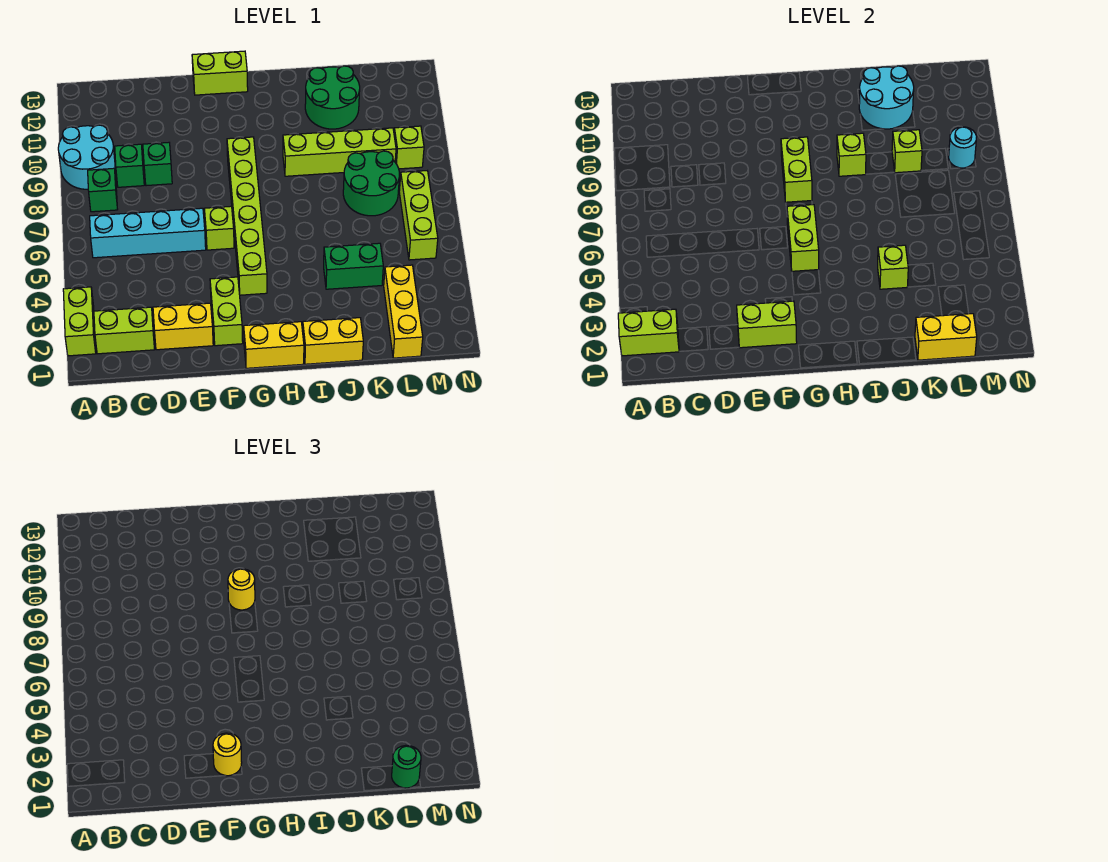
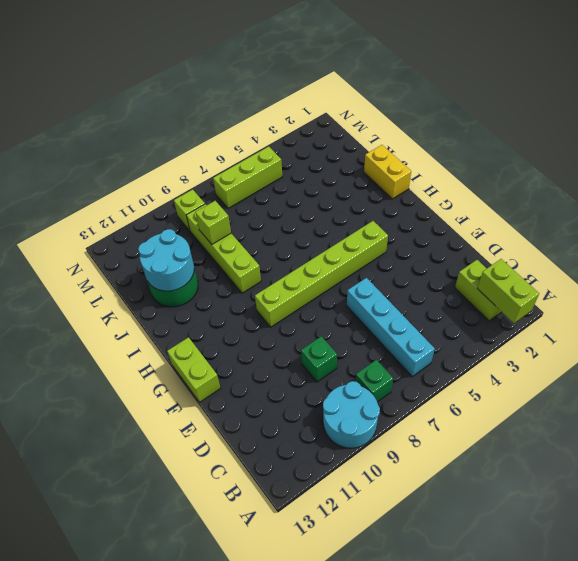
none -> lime 1x2 brick [63,287,96,356]
none -> green 1x1 brick [115,144,144,187]
none -> yellow 1x2 brick [153,303,213,350]
none -> lime 1x2 brick [210,277,243,346]

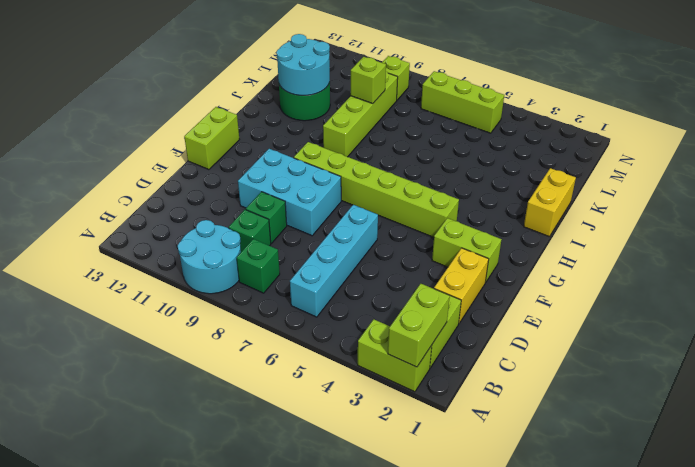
cyan 2x3 brick [238,149,341,236] -> none
none -> lime 1x1 brick [204,206,234,250]
none -> yellow 1x2 brick [244,322,304,368]
none -> green 1x2 brick [324,243,383,289]
none -> green 2x2 round brick [343,151,399,216]

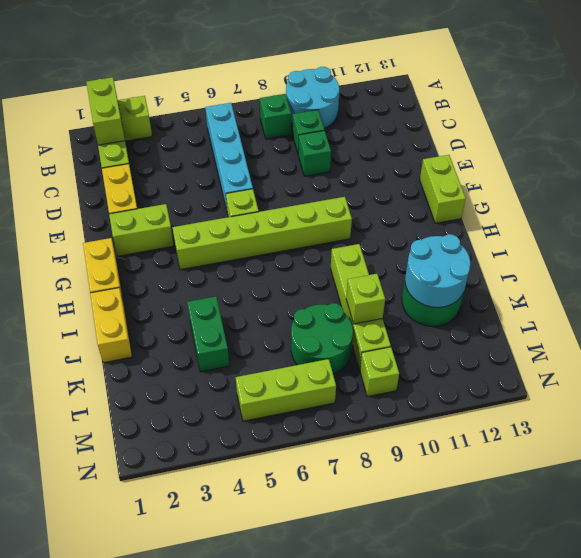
none -> yellow 1x3 brick [384,265,423,358]
none -> lime 1x2 brick [737,301,797,348]
none -> lime 1x2 brick [787,205,819,271]
none -> lime 1x2 brick [781,137,812,202]

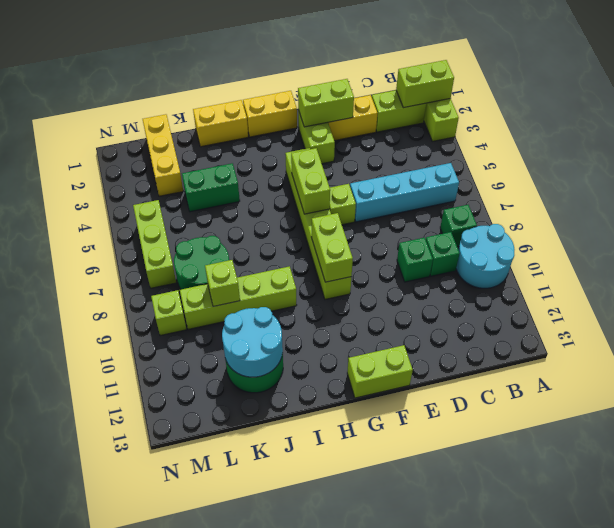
none -> lime 1x1 brick [837,133,866,176]
none -> lime 1x1 brick [878,245,908,289]
none -> yellow 1x2 brick [915,314,977,360]
none -> cyan 1x1 round brick [949,127,977,168]

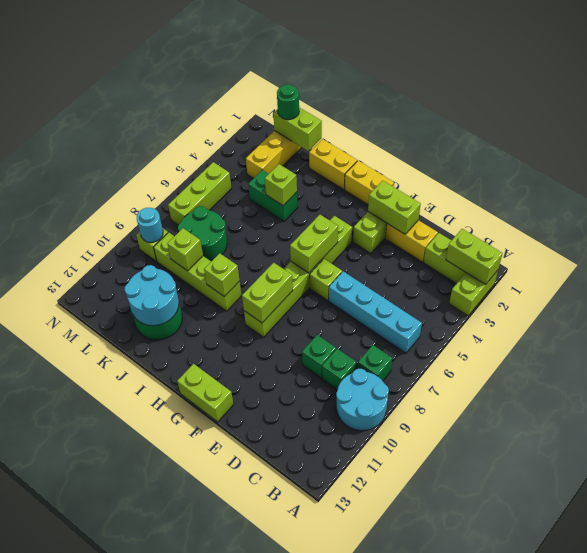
lime 1x2 brick [273,108,322,151] -> yellow 1x2 brick [915,314,977,360]
none -> yellow 1x1 round brick [213,733,242,776]
none -> yellow 1x1 round brick [228,569,255,610]

